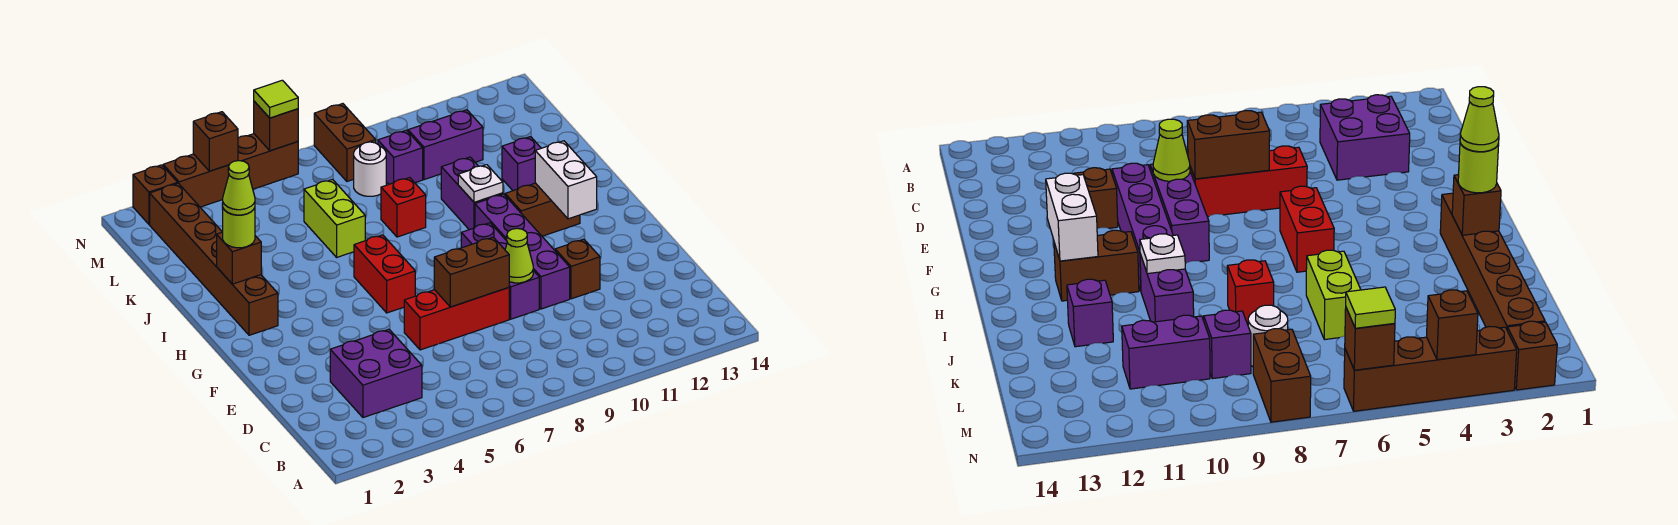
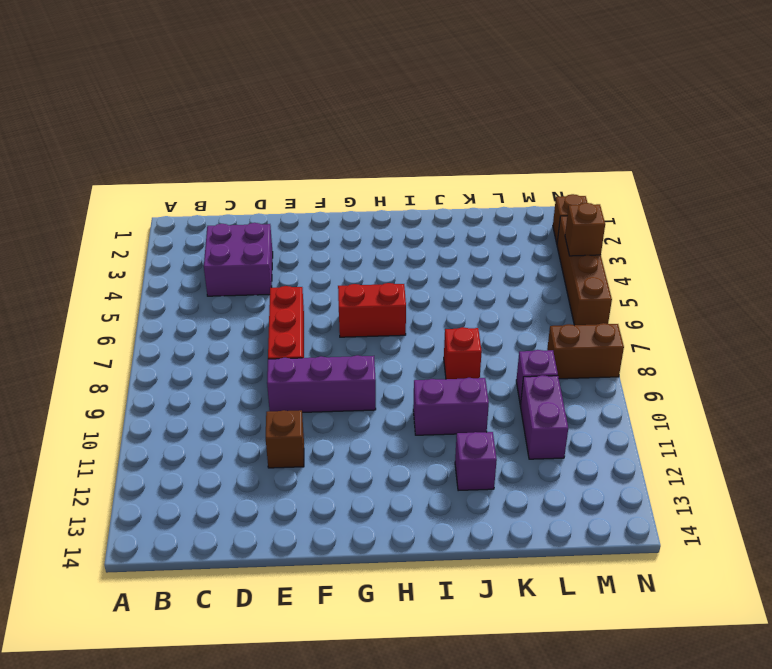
none -> purple 1x4 brick [475,194,570,309]
none -> brown 1x6 brick [150,183,278,335]
none -> brown 1x2 brick [505,183,580,236]

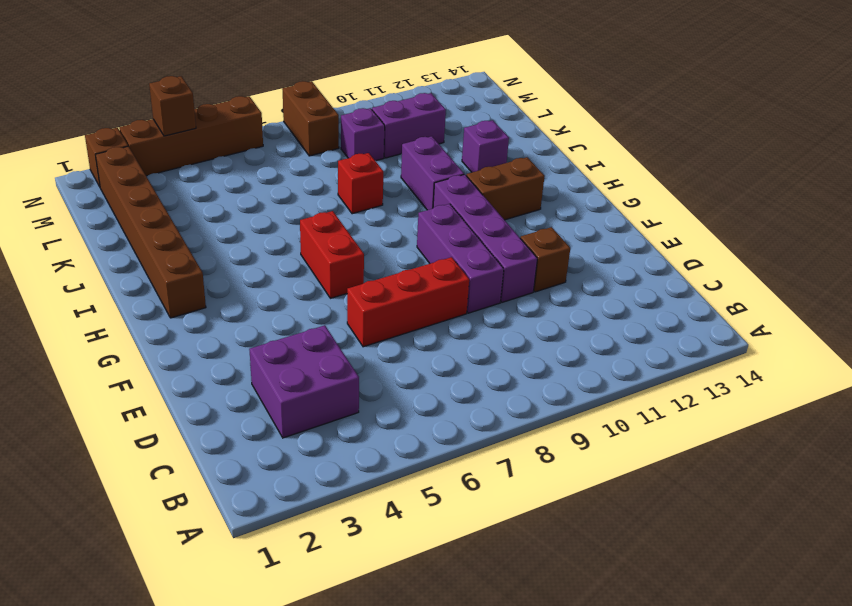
none -> lime 1x2 brick [304,180,365,257]
none -> white 1x1 round brick [354,142,386,196]
none -> brown 1x2 brick [434,237,509,307]

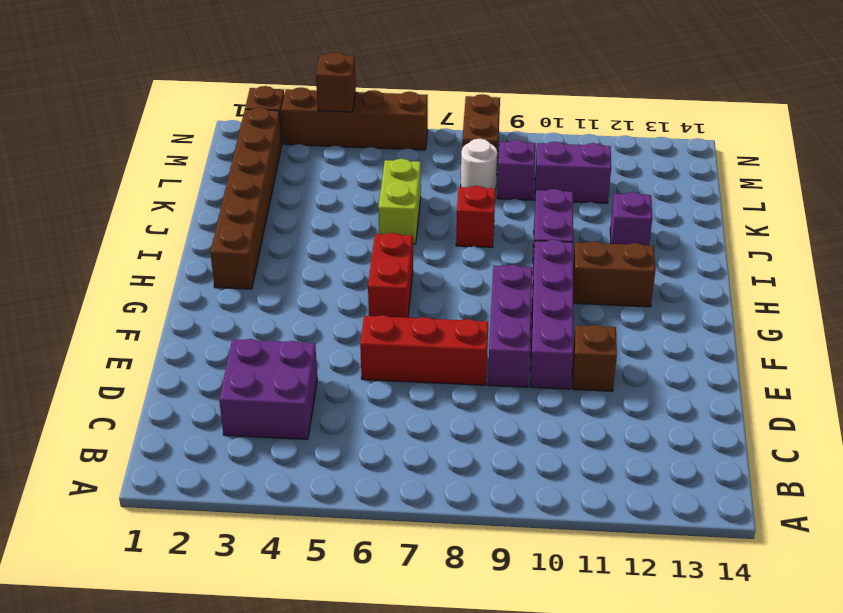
none -> brown 1x2 brick [434,237,509,307]
none -> lime 1x1 cone [505,228,533,283]
none -> white 1x2 brick [535,141,597,219]

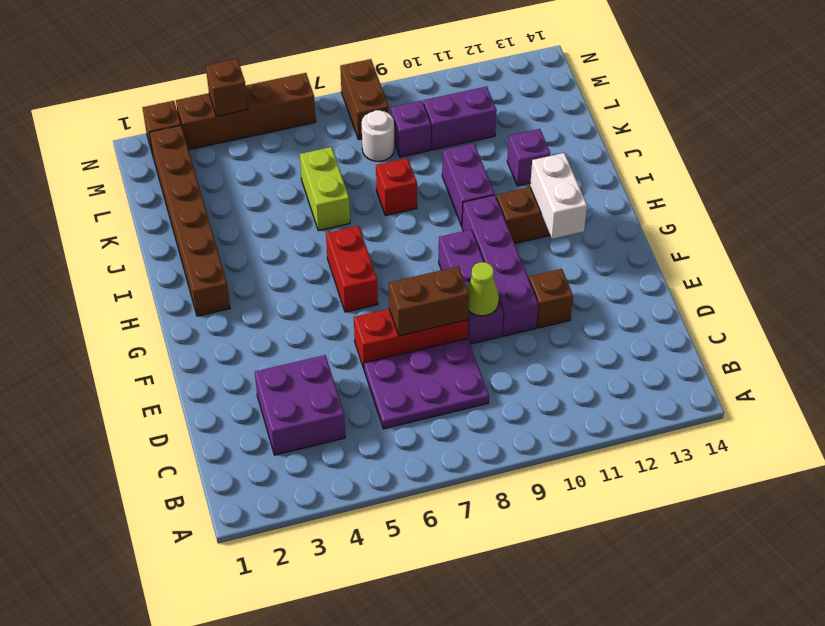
purple 2x3 plate [364,338,489,429] -> none
none -> brown 1x1 brick [217,232,261,284]
none -> white 1x1 plate [458,165,503,202]
none -> brown 1x1 brick [254,101,298,151]

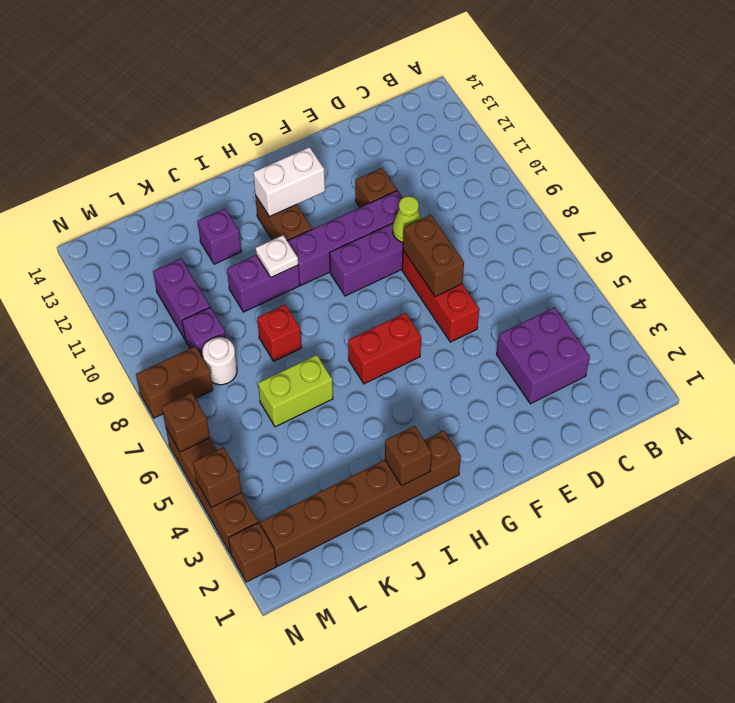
none -> lime 1x1 round brick [223,208,255,248]
none -> lime 1x1 tile [254,80,298,118]
none -> lime 1x1 cone [223,161,255,215]

